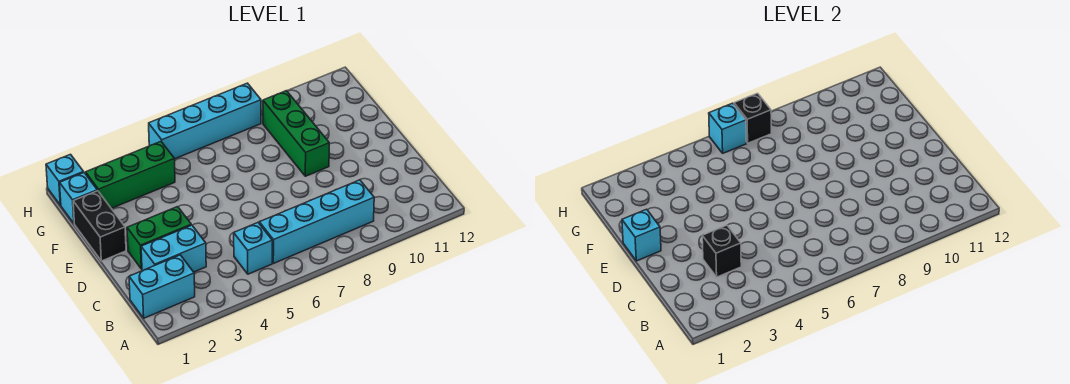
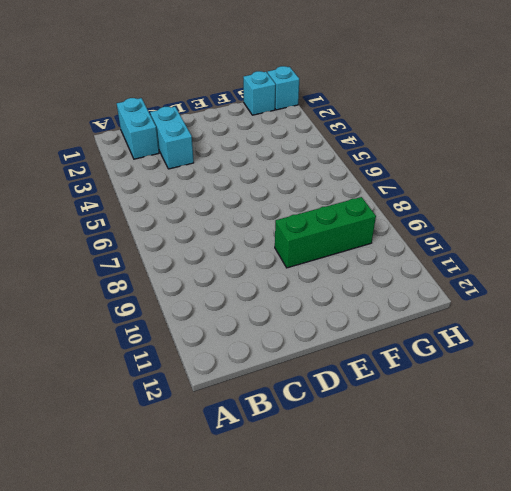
none -> cyan 1x1 brick [234,223,272,274]
none -> cyan 1x4 brick [259,180,374,263]
none -> green 1x2 brick [127,207,191,269]

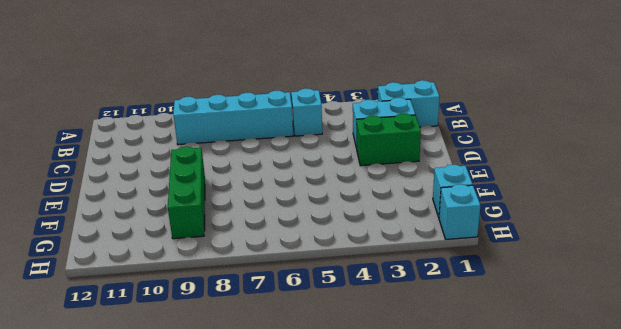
none -> black 1x2 brick [73,191,126,261]
none -> green 1x3 brick [85,142,175,208]
none -> cyan 1x4 brick [149,83,261,159]

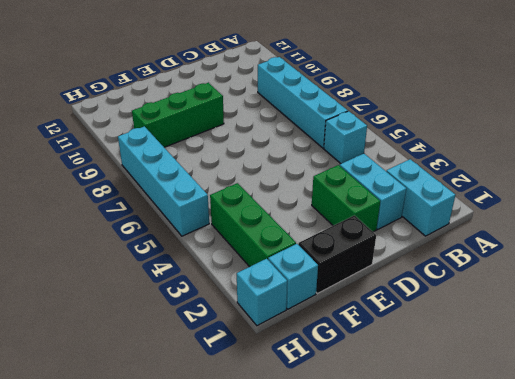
none -> black 1x1 brick [702,225,741,277]
none -> cyan 1x1 brick [622,209,661,261]
none -> cyan 1x1 brick [709,103,746,153]

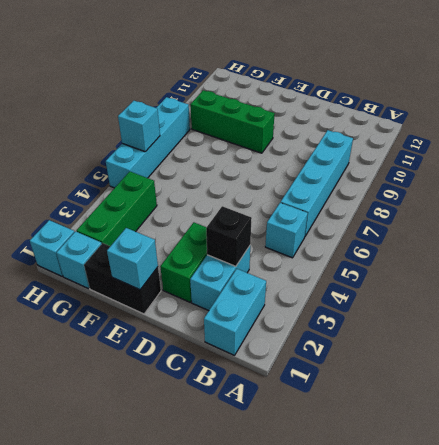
none -> black 1x1 brick [734,93,771,143]

